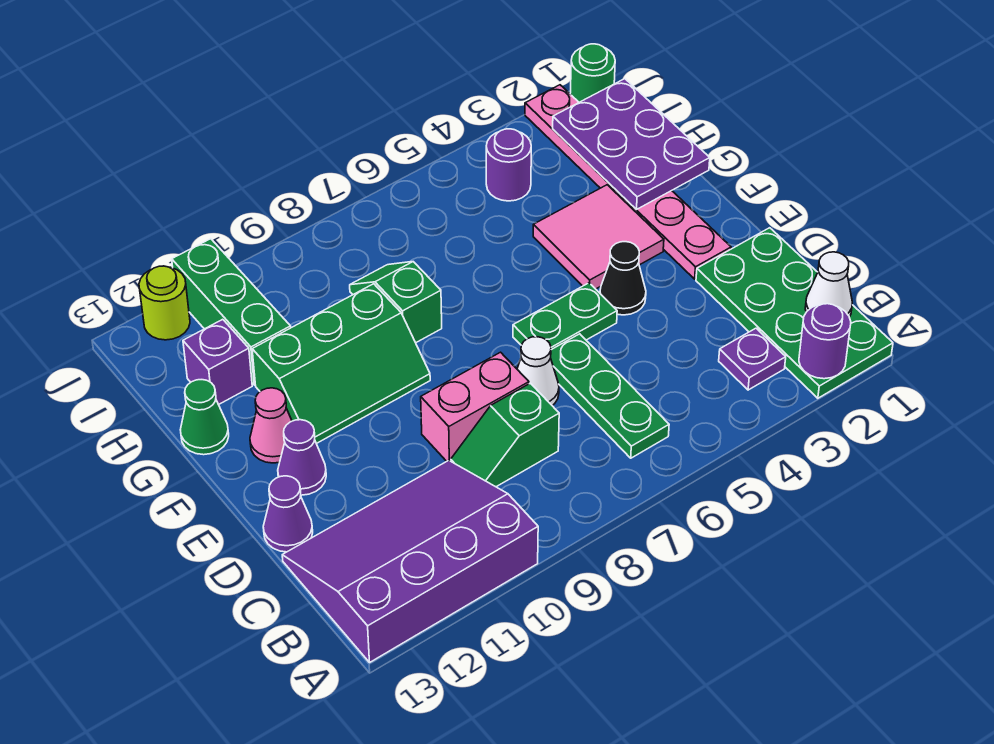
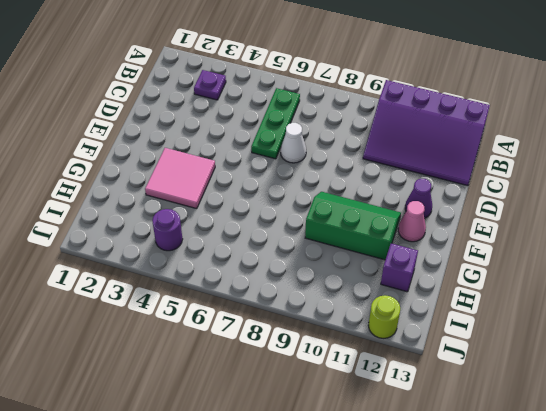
none -> green 2x4 plate [696,228,893,398]
none -> green 1x2 slope [451,383,559,487]
none -> pink 1x2 brick [421,352,529,461]

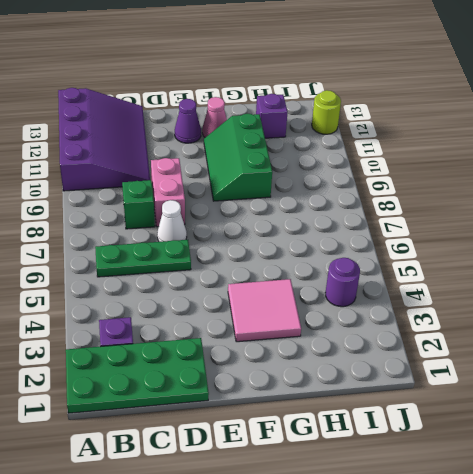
none -> purple 1x1 cone [263,476,313,552]
none -> pink 1x6 plate [525,85,731,279]
none -> black 1x1 cone [600,242,646,315]

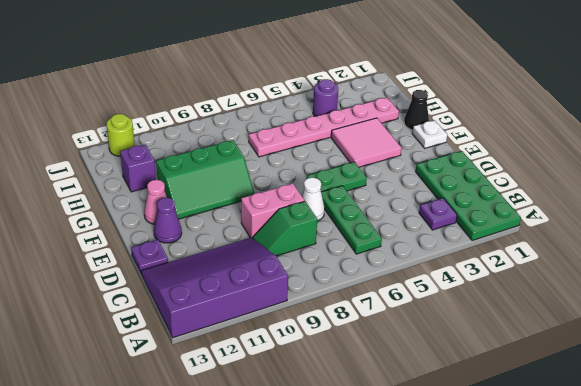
purple 1x1 plate [131,240,168,274] -> purple 1x1 cone [263,476,313,552]
white 1x1 plate [412,120,447,148] -> none
black 1x1 cone [404,90,429,130] -> black 1x1 cone moved to [600,242,646,315]
pink 1x6 plate [249,98,399,157] -> pink 1x6 plate turned to [525,85,731,279]
none -> green 1x2 slope [350,262,442,343]
none -> green 1x1 cone [180,380,229,455]
none -> green 1x3 brick [172,239,291,385]

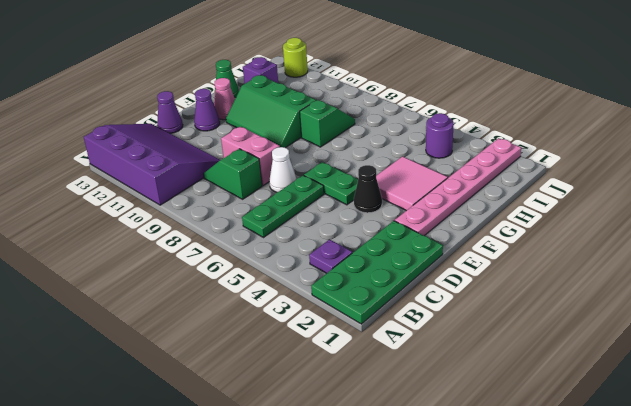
none -> green 1x3 brick [172,239,291,385]
none -> green 1x1 round brick [570,44,615,102]
none -> purple 1x1 round brick [799,304,851,379]

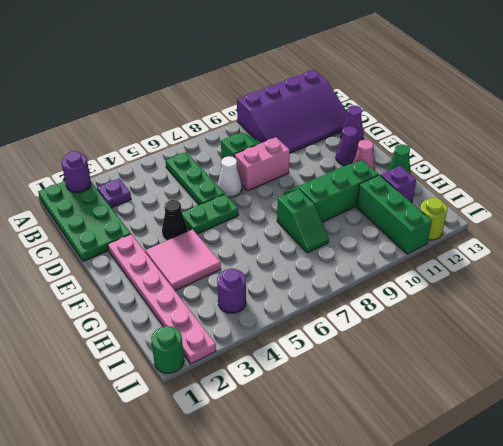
none -> white 1x1 cone [805,252,852,317]
none -> purple 2x3 plate [553,79,710,209]

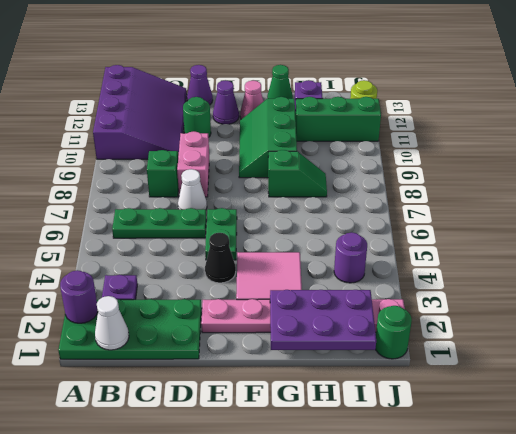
green 1x1 round brick [183,97,211,137] -> none

